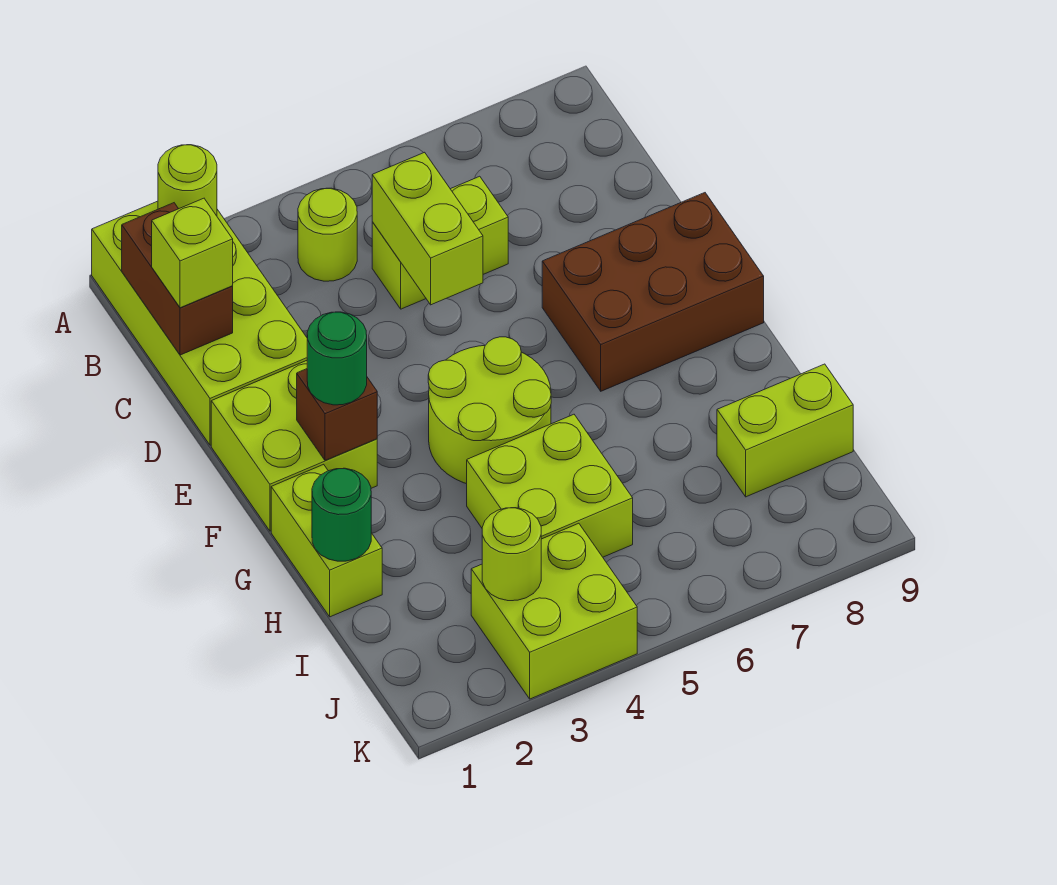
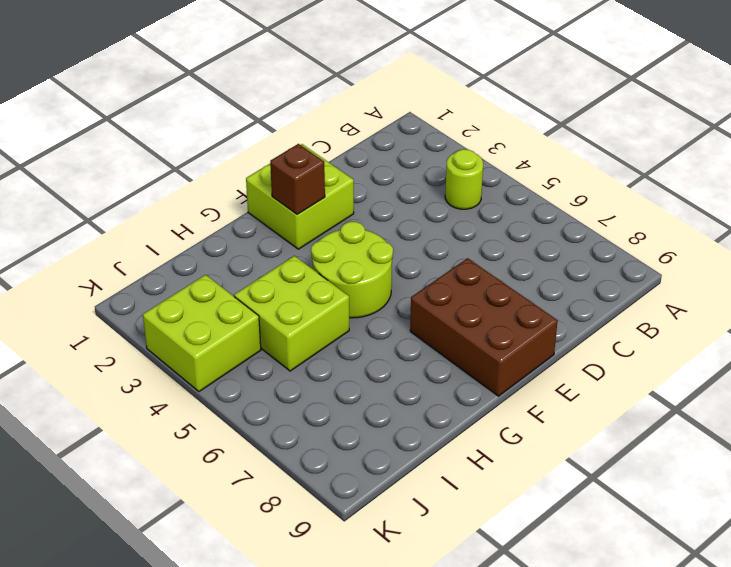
none -> lime 2x4 brick [92,201,307,445]
none -> lime 1x2 brick [372,176,508,309]
none -> lime 1x2 brick [271,464,382,617]

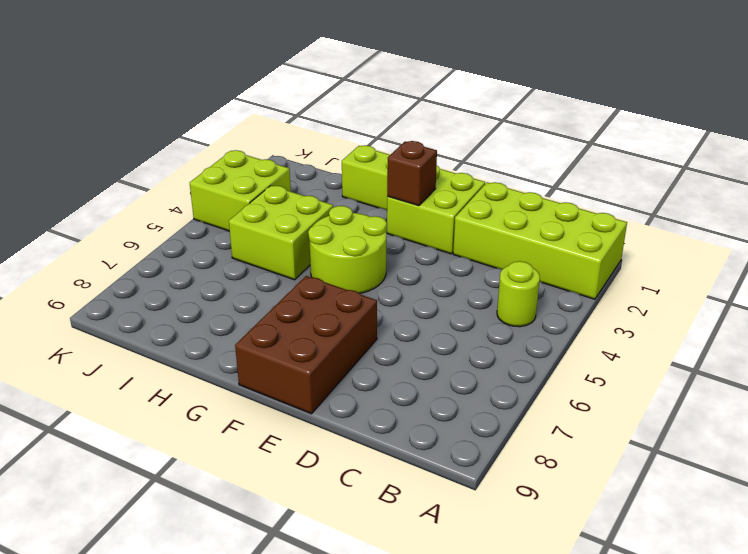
none -> lime 1x2 brick [372,176,508,309]
none -> lime 1x2 brick [717,364,853,497]
none -> lime 1x1 round brick [158,145,217,216]

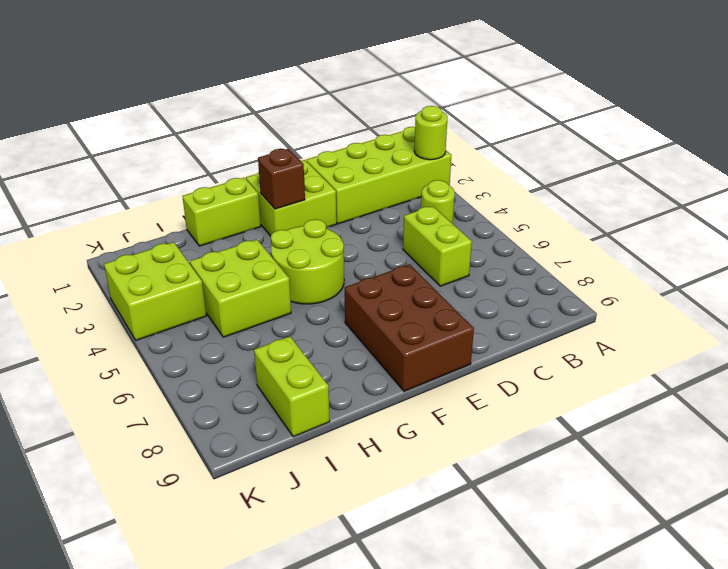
none -> brown 1x2 brick [122,203,233,355]
none -> lime 1x2 brick [372,152,483,305]
none -> green 1x1 round brick [312,468,371,561]

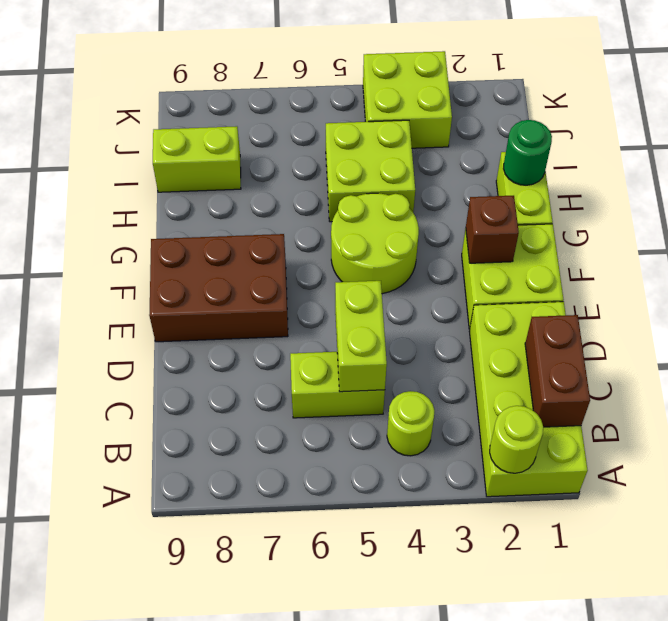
none -> lime 1x1 round brick [482,508,541,601]
none -> lime 1x1 brick [152,198,233,308]
none -> green 1x1 round brick [307,312,367,405]

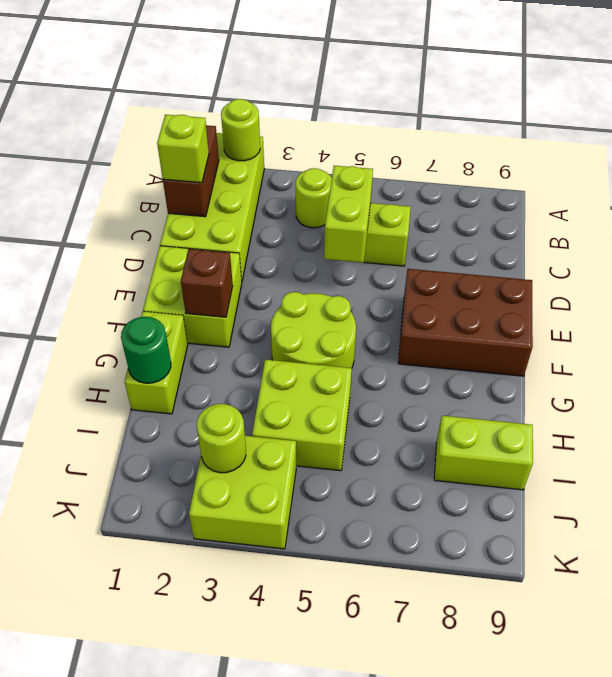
none -> green 1x1 round brick [307,312,367,405]

